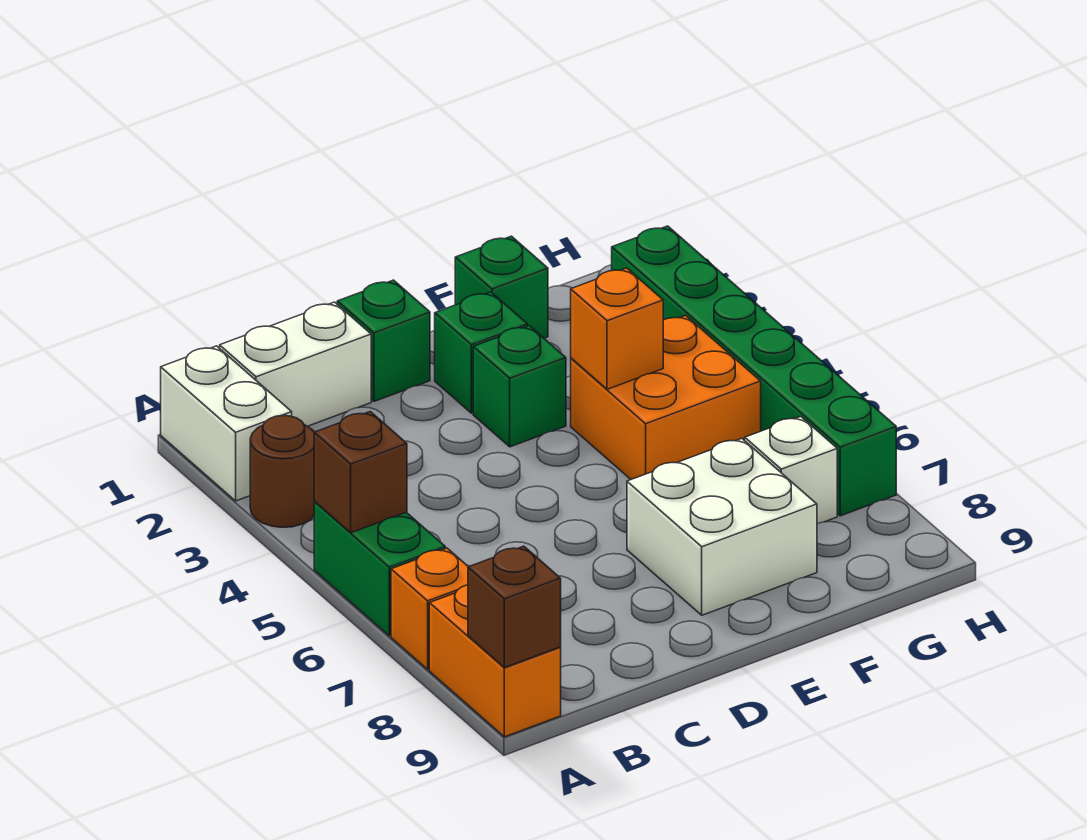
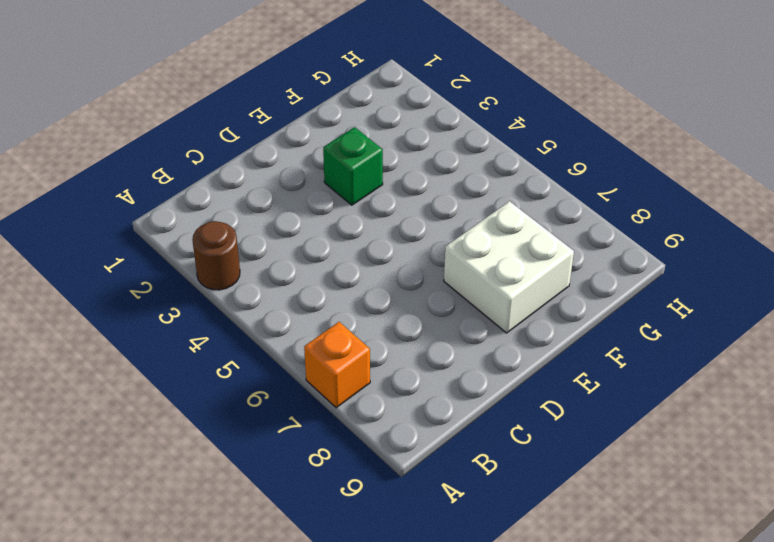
none -> white 1x2 brick [161,346,292,501]
none -> green 1x2 brick [314,502,445,636]
none -> orange 1x2 brick [429,585,561,737]

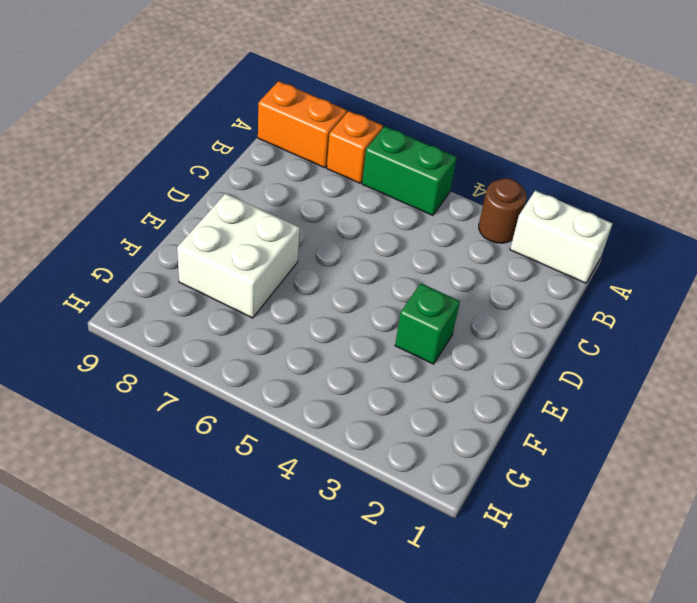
none -> white 1x2 brick [220,302,371,426]
none -> green 1x1 brick [337,280,430,401]
none -> green 1x1 brick [435,292,527,413]

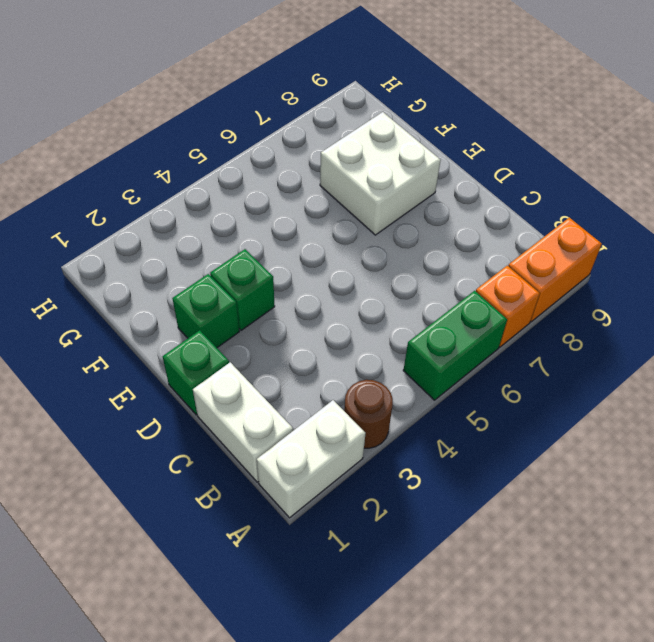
none -> green 1x1 brick [455,236,548,338]
none -> orange 2x2 brick [571,315,761,479]
none -> white 1x1 brick [745,417,837,524]

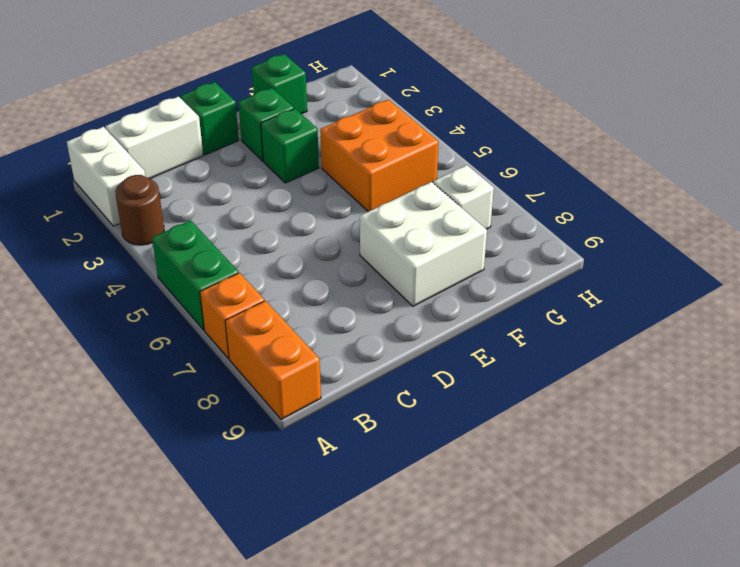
none -> green 1x6 brick [612,226,896,516]
none -> brown 1x1 brick [314,412,407,533]
none -> brown 1x1 brick [468,546,561,668]

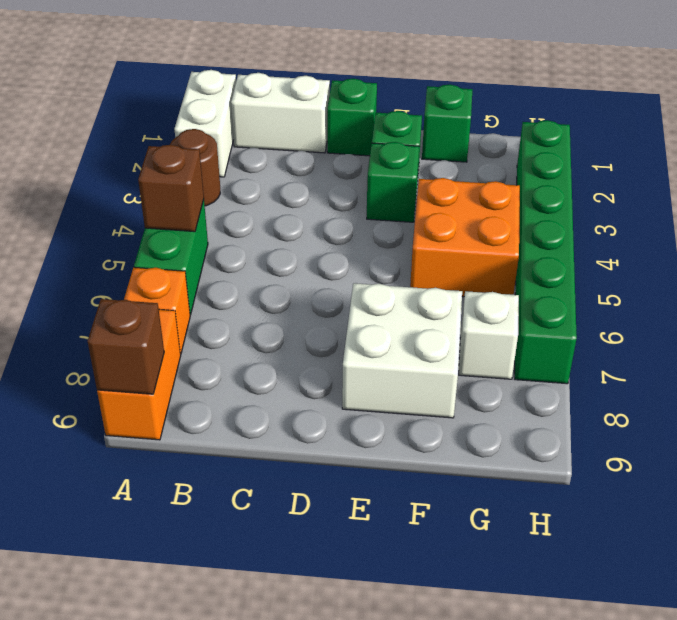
none -> orange 1x1 brick [571,268,663,389]

